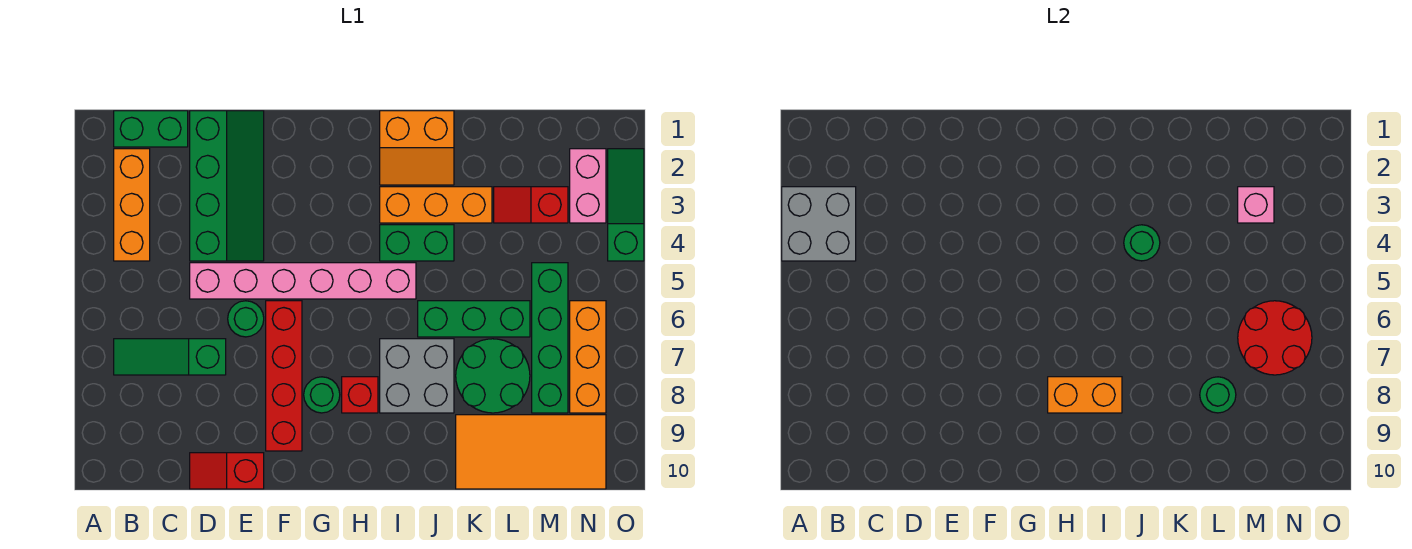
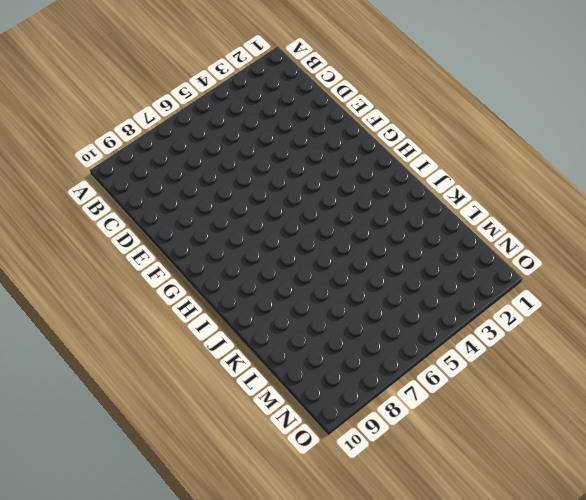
none -> green 1x2 brick [114,111,188,147]
none -> orange 1x3 brick [114,149,150,261]
none -> green 1x3 slope [114,339,226,375]

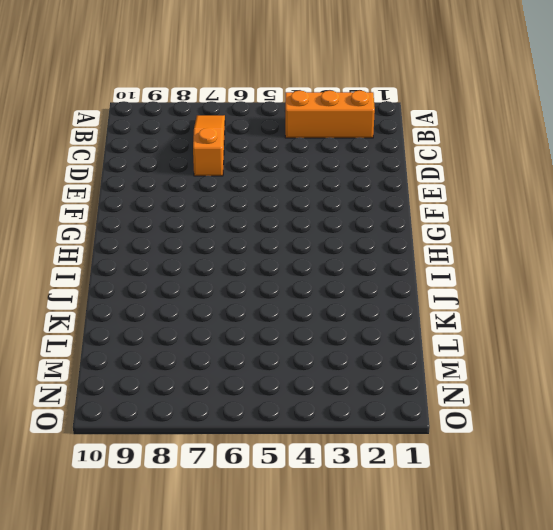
orange 1x3 slope [193,115,225,176] -> green 1x3 slope [114,339,226,375]
none -> green 1x2 brick [114,111,188,147]
none -> green 2x4 slope [190,111,264,261]
none -> pink 1x6 brick [190,263,416,299]

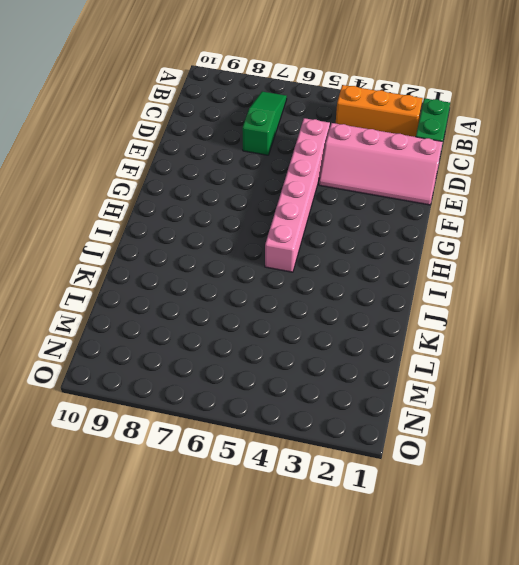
pink 2x4 slope [319,123,443,205] -> green 2x4 slope [190,111,264,261]
none -> red 1x2 slope [190,453,264,489]
none -> green 1x1 round brick [228,301,264,337]
none -> red 1x4 brick [266,301,302,451]

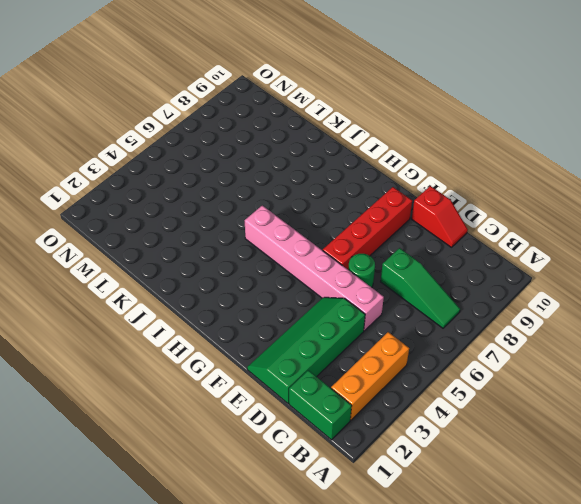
none -> green 1x1 round brick [304,377,340,413]
none -> red 1x1 brick [342,377,378,413]
none -> orange 2x2 slope [380,111,454,185]

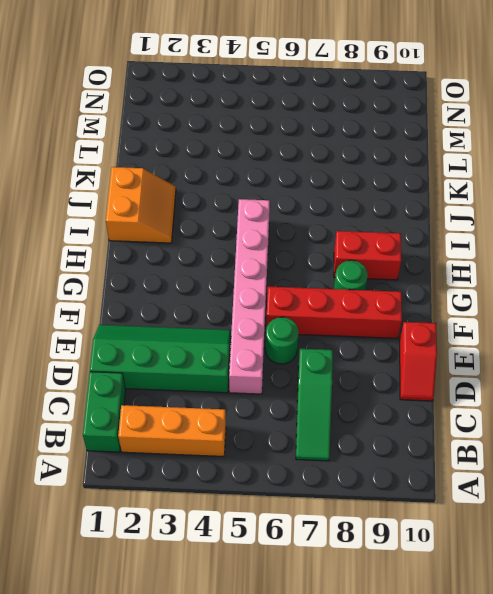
red 1x2 brick [334,231,401,280] -> red 1x1 brick [342,377,378,413]
none -> orange 1x3 brick [380,187,492,223]
none -> green 1x2 brick [380,225,454,261]
none -> grey 2x2 brick [380,339,454,413]

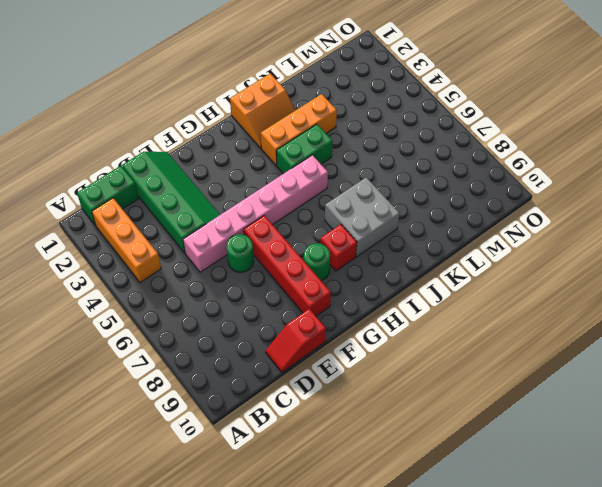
none -> green 1x3 slope [114,339,226,375]
none -> green 1x3 brick [418,301,530,337]
none -> green 2x2 round brick [456,339,530,413]

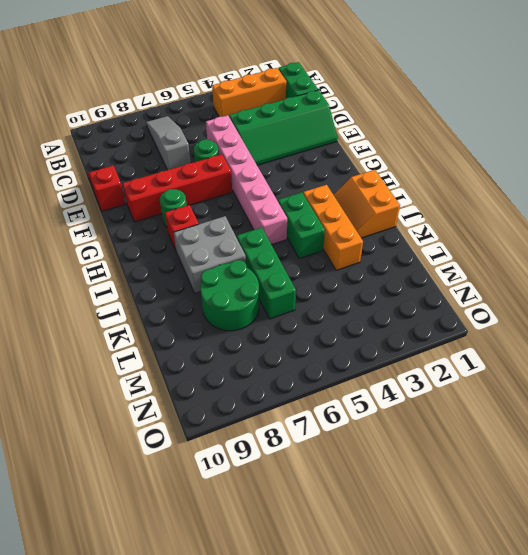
grey 1x3 slope [146,116,191,170] -> green 1x3 slope [114,339,226,375]
none -> orange 2x4 tile [456,415,606,489]
none -> red 1x2 slope [494,187,568,223]
none -> green 1x4 brick [532,263,568,413]

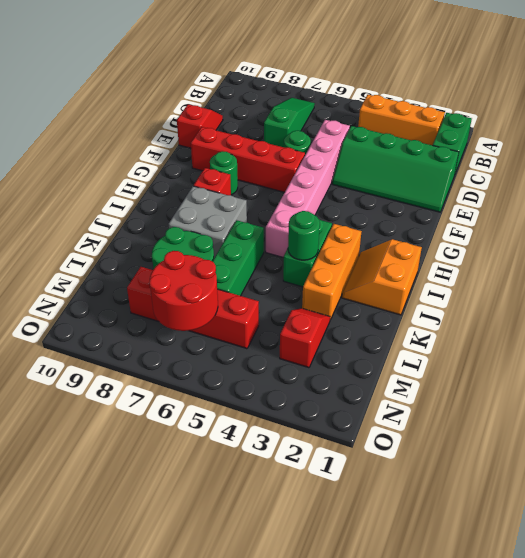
red 1x4 brick [127,267,259,349] -> green 1x4 brick [532,263,568,413]
none -> orange 2x4 tile [456,415,606,489]
none -> pink 1x2 brick [570,149,606,223]
none -> orange 1x3 brick [570,301,606,413]

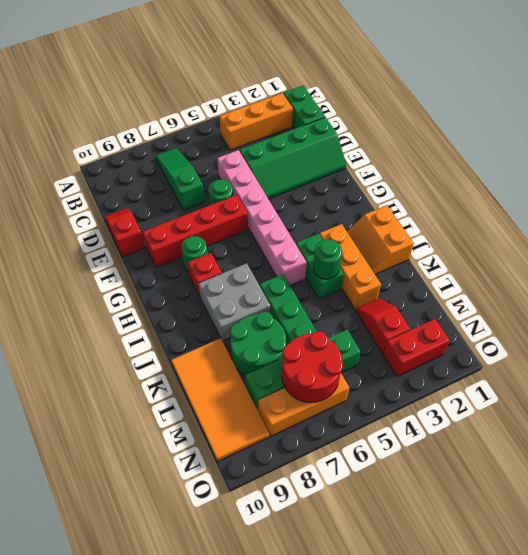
red 1x2 brick [383,319,450,376] -> pink 1x2 brick [570,149,606,223]
none -> green 1x3 slope [608,149,644,261]
none -> grey 2x2 brick [782,187,856,261]
none -> orange 1x2 brick [1048,377,1122,413]

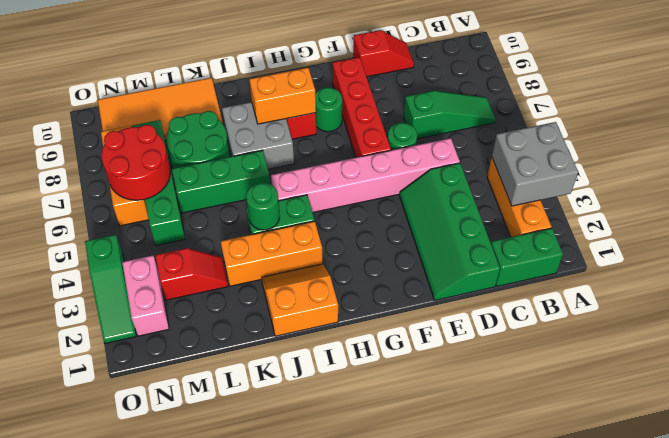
none -> green 1x1 round brick [1200,377,1236,413]
none -> pink 1x1 brick [1238,187,1274,223]

